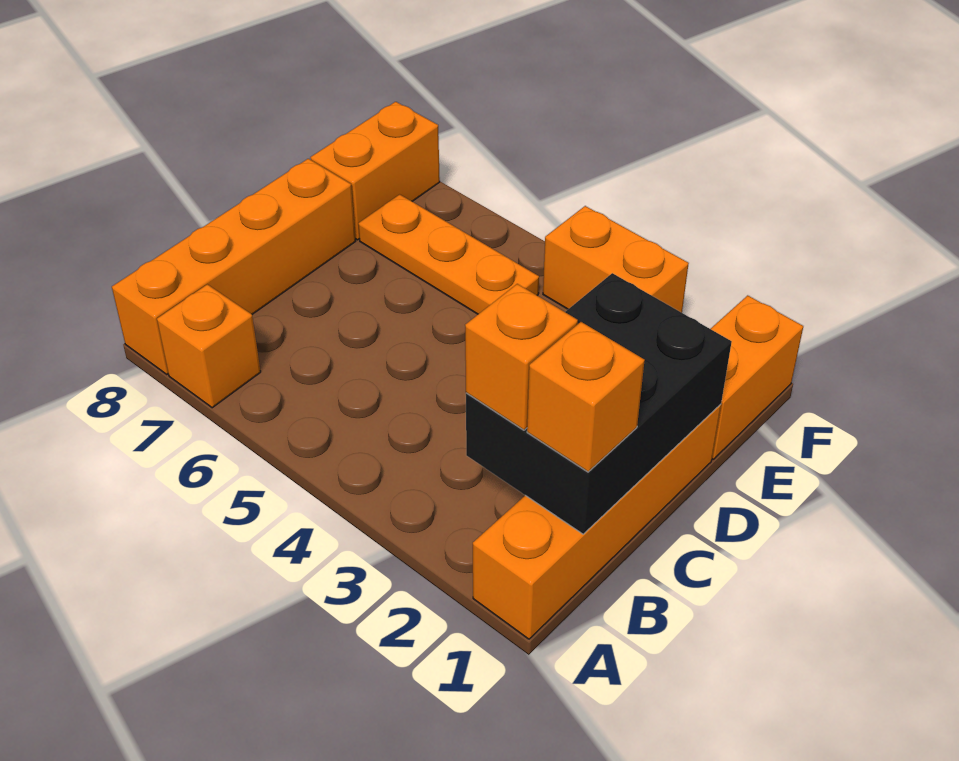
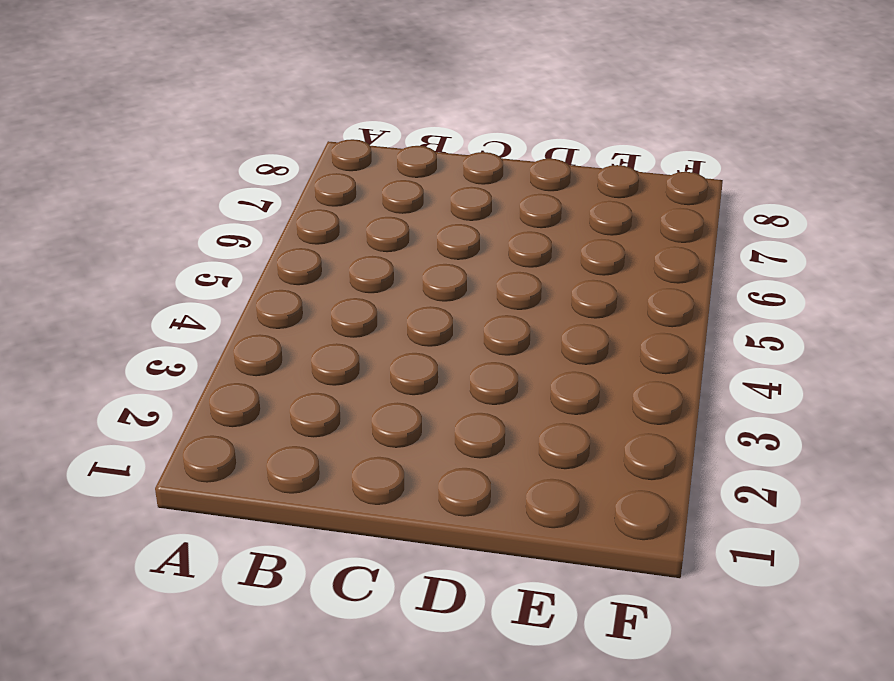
none -> orange 1x4 brick [473,404,721,639]
none -> orange 1x1 brick [157,284,261,408]

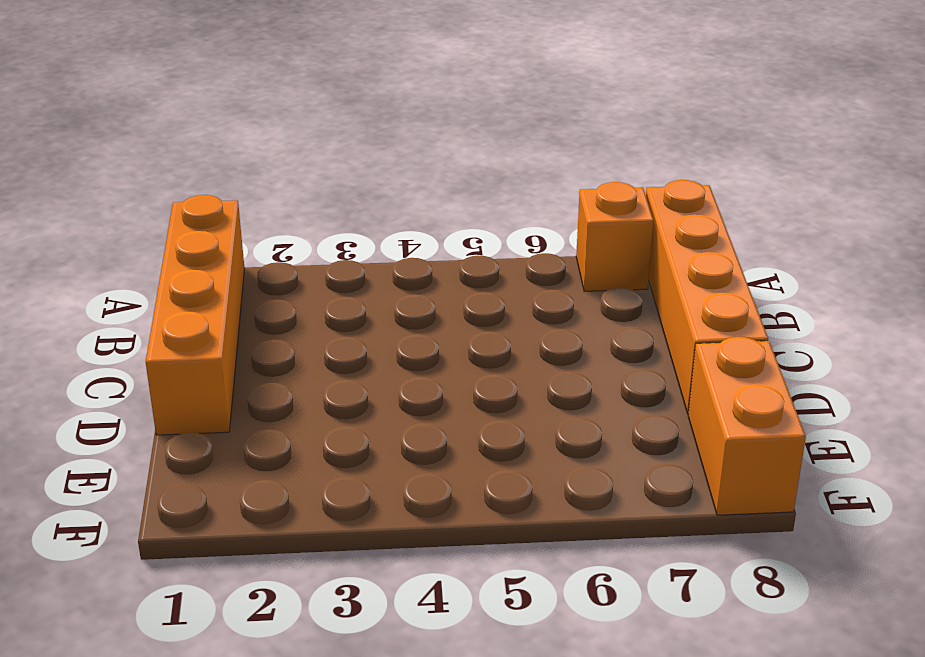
none -> orange 1x2 brick [711,295,803,459]
none -> orange 1x3 plate [358,194,539,314]

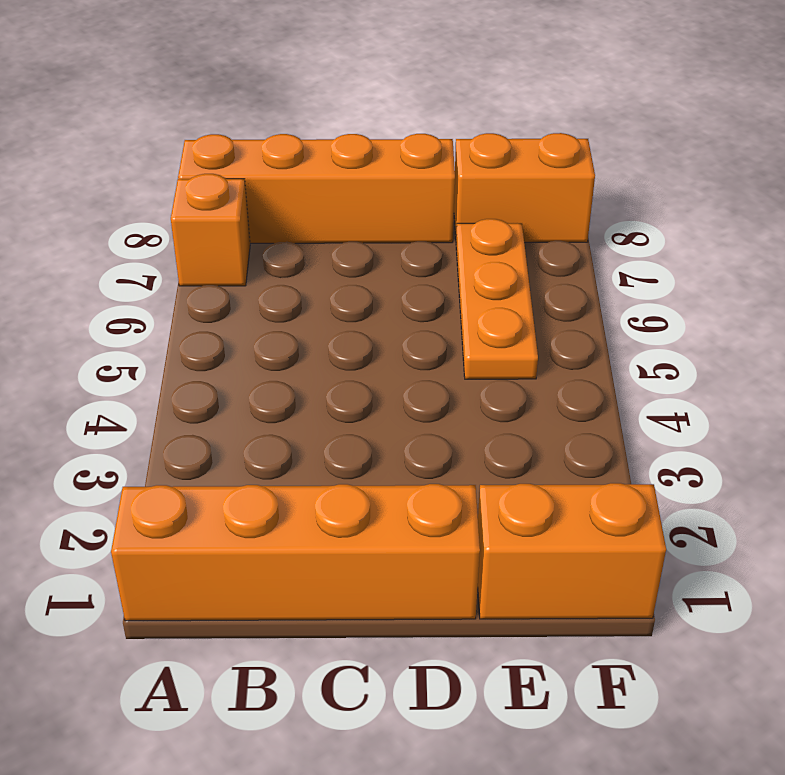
none -> orange 1x2 brick [543,206,689,313]
none -> black 2x3 brick [466,273,732,534]

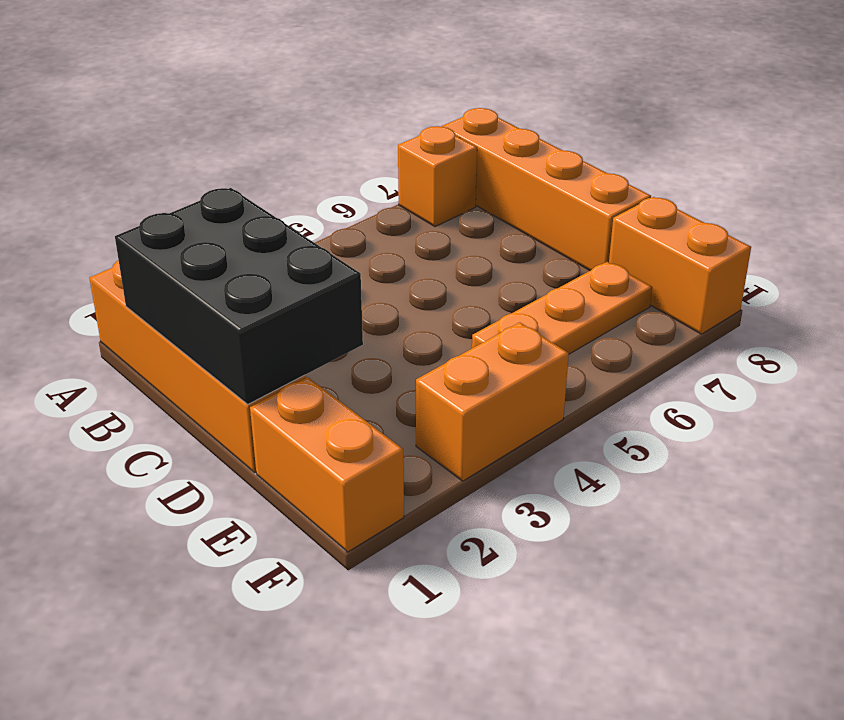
none -> orange 1x1 brick [527,322,645,472]
none -> orange 1x1 brick [465,284,578,430]

